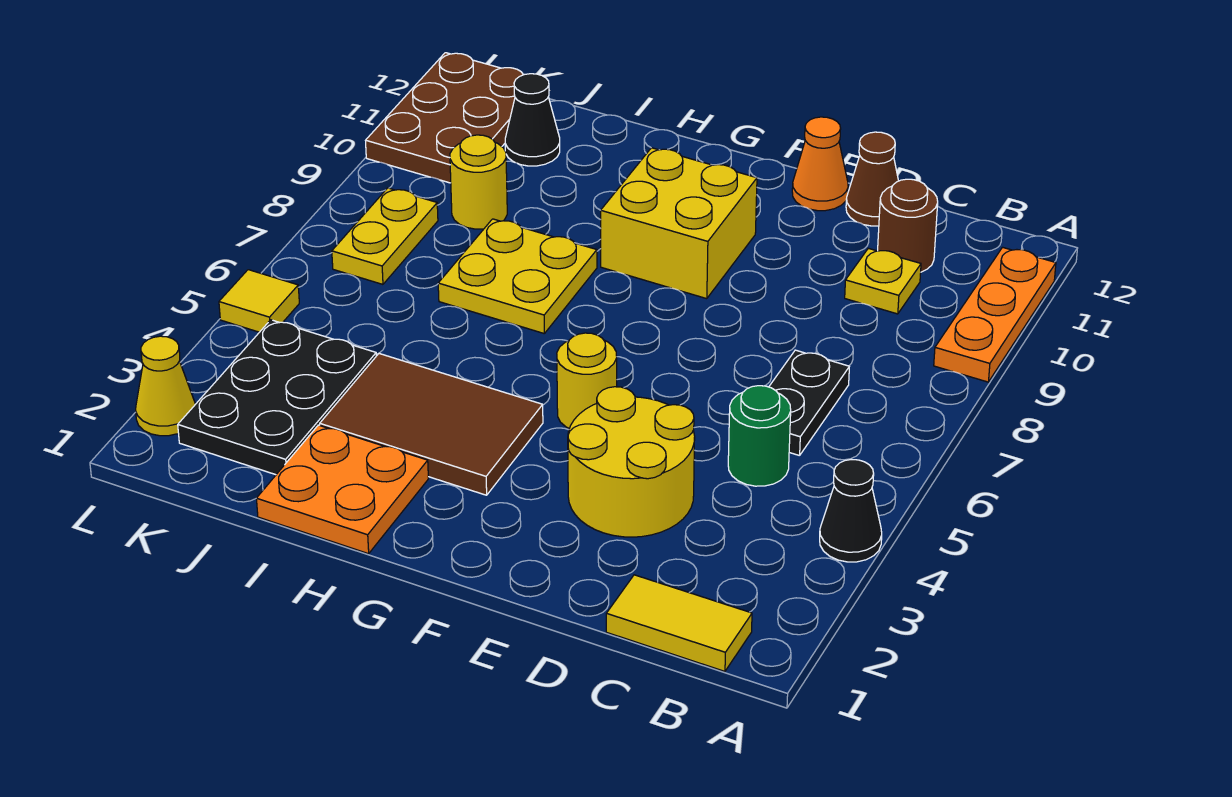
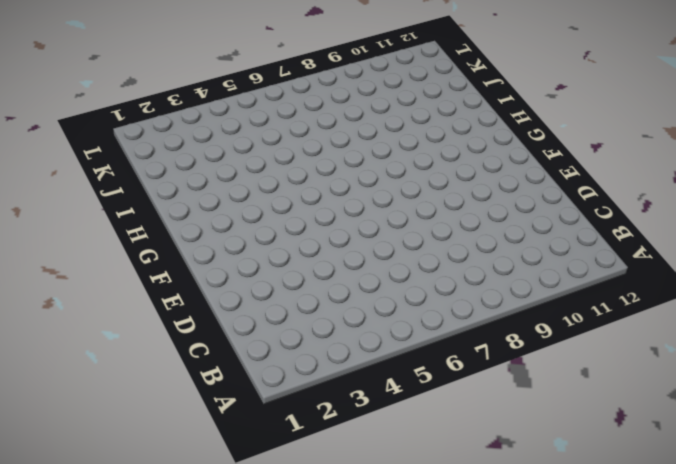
none -> black 1x1 cone [820,460,882,562]
none -> orange 1x3 plate [934,247,1056,382]
none -> yellow 1x2 tile [606,575,752,671]

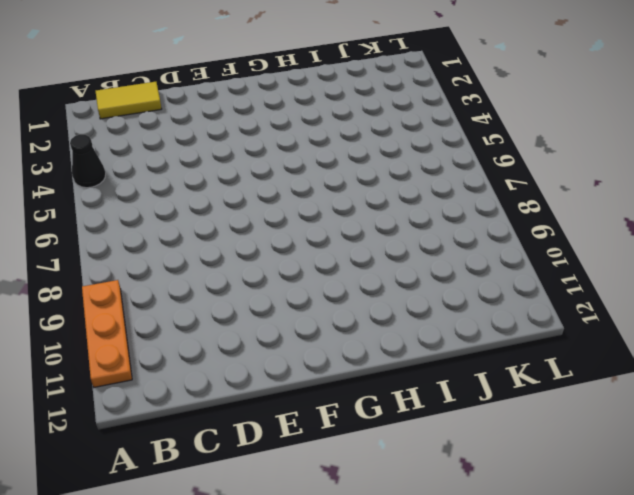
none -> green 1x1 round brick [728,386,791,486]
none -> black 1x2 plate [769,350,849,456]
none -> yellow 1x1 plate [845,248,921,314]

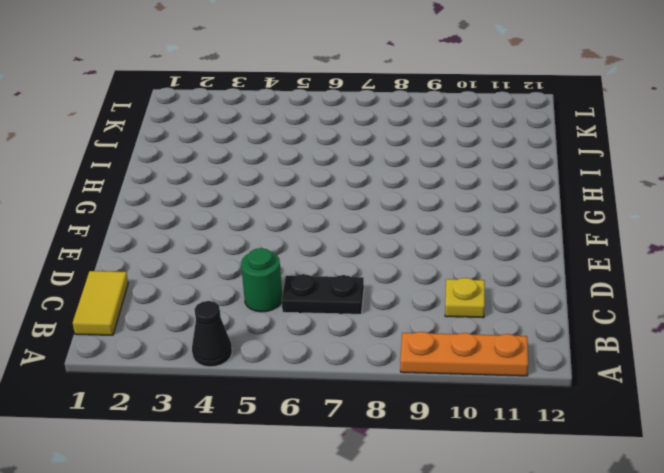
none -> brown 1x1 round brick [878,179,938,272]
none -> yellow 2x2 round brick [568,387,695,537]
none -> brown 1x1 cone [846,132,898,226]

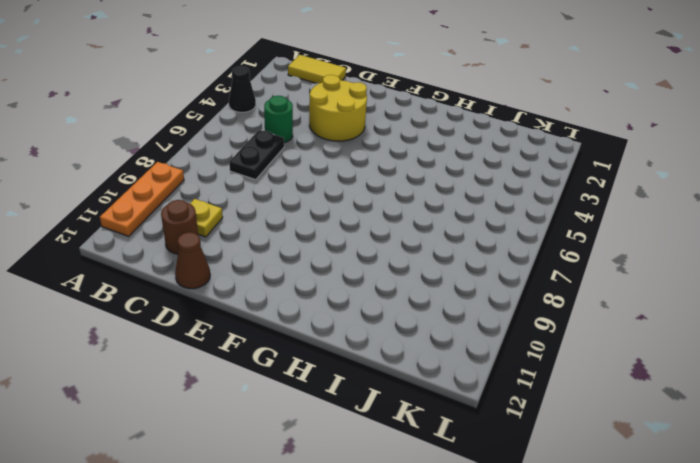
none -> orange 1x1 cone [792,117,848,211]
none -> yellow 1x1 round brick [557,333,617,428]
none -> yellow 2x2 brick [601,148,757,299]

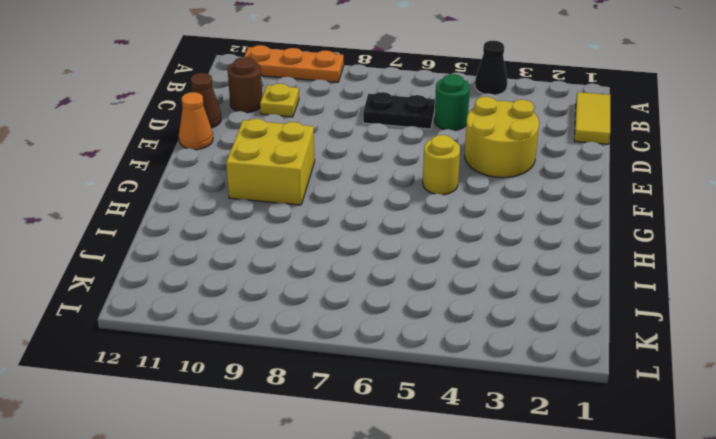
none -> brown 2x3 tile [320,354,543,495]
none -> orange 2x2 plate [256,425,428,554]
none -> yellow 2x2 plate [438,219,597,333]

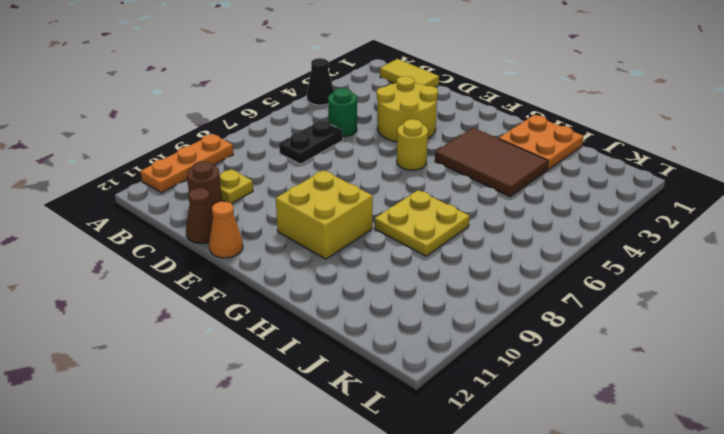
none -> black 2x3 plate [178,320,376,475]
none -> yellow 1x1 round brick [450,135,507,229]
none -> black 1x1 cone [505,74,560,166]

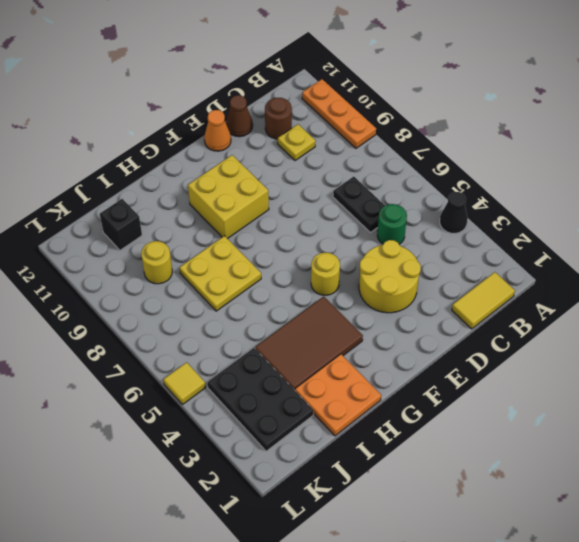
black 1x1 brick [100,199,142,250] -> black 1x1 cone [505,74,560,166]
none -> yellow 1x2 plate [332,188,438,284]
none -> brown 2x3 plate [366,53,524,183]
none -> yellow 1x1 cone [136,336,195,436]

